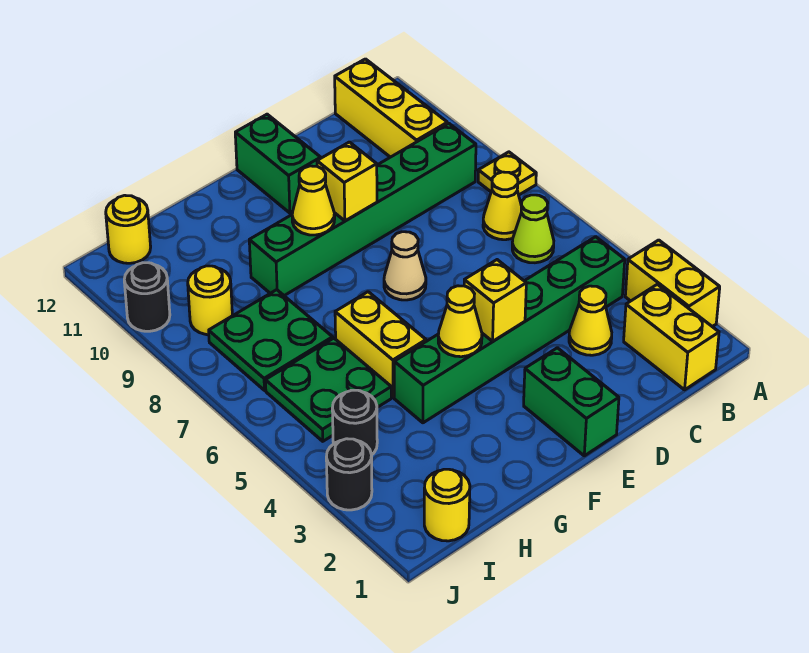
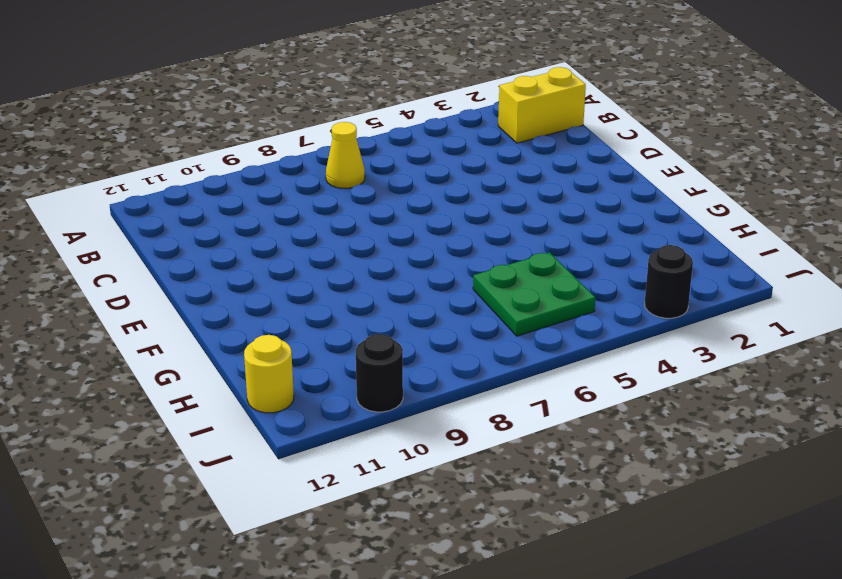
none -> yellow 1x2 brick [625,240,720,327]
none -> yellow 1x1 plate [478,152,536,195]
none -> green 1x6 brick [394,237,625,423]

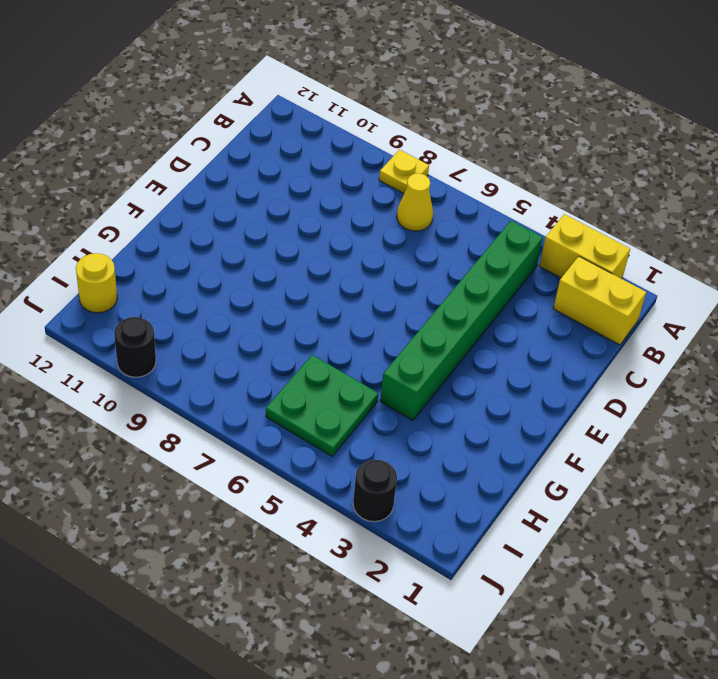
none -> lime 1x1 cone [512,195,554,263]
none -> green 1x6 brick [249,123,476,296]
none -> yellow 1x3 brick [335,59,447,157]

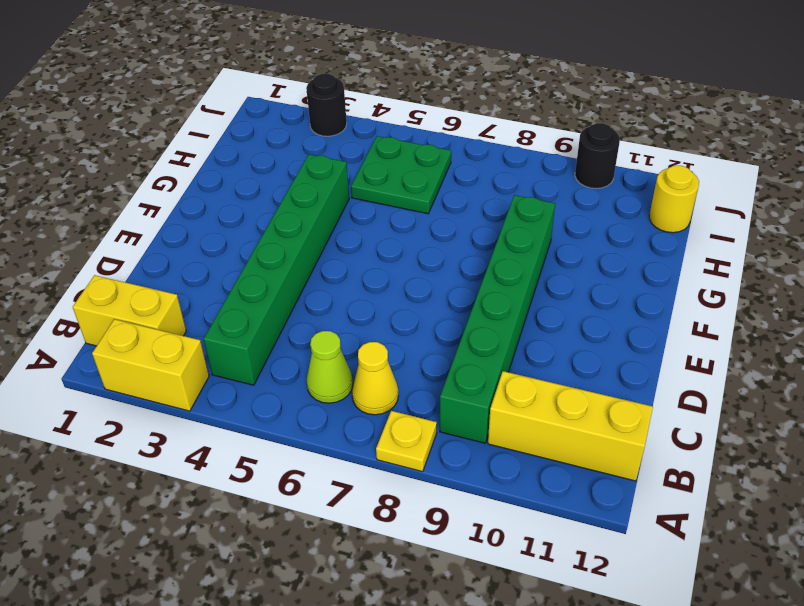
none -> yellow 1x1 cone [569,286,612,355]
none -> green 1x2 brick [524,348,619,456]
none -> tan 1x1 cone [384,232,426,300]

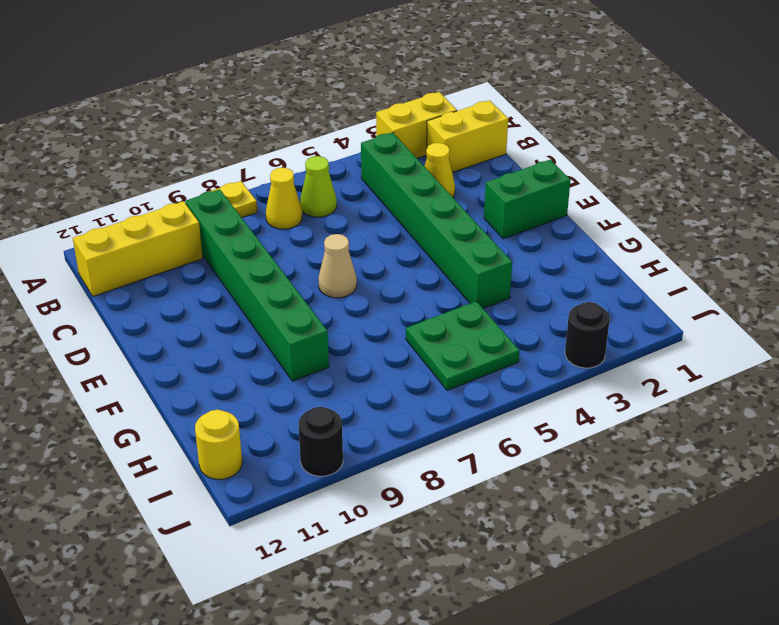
none -> green 1x2 brick [235,114,321,213]
none -> yellow 1x2 brick [335,292,426,397]
none -> green 2x2 plate [209,290,333,390]

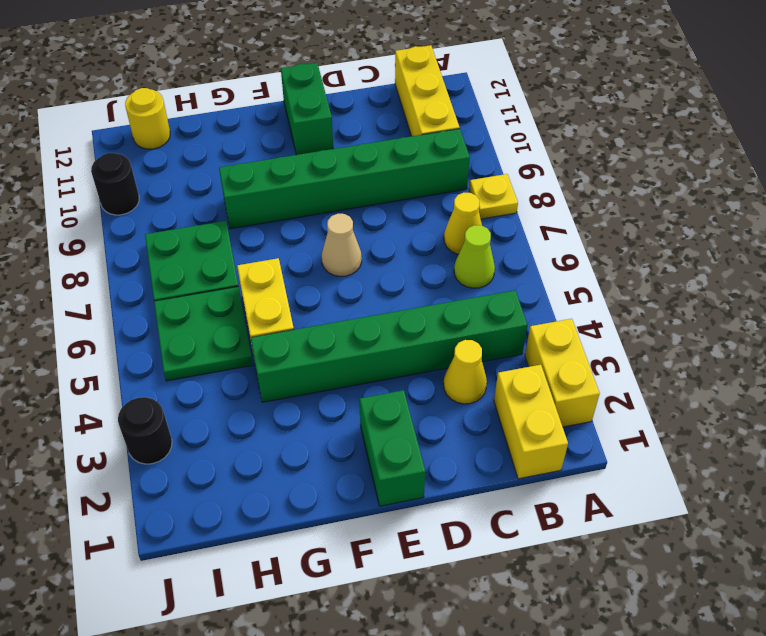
none -> yellow 1x1 round brick [424,469,470,541]
none -> black 1x1 round brick [332,390,377,455]
none -> yellow 1x1 round brick [188,266,232,335]

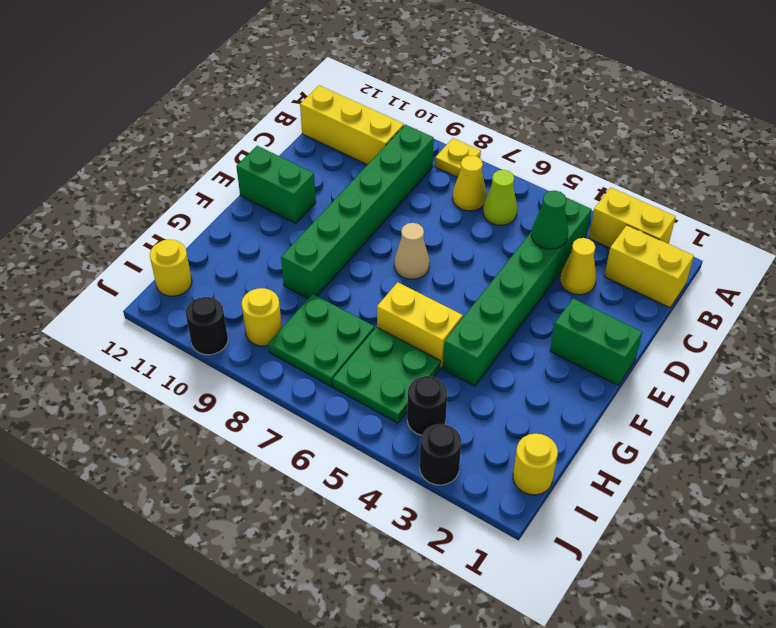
green 1x1 cone [531,191,568,249] -> none
none -> yellow 1x1 brick [464,260,526,341]
none -> yellow 1x1 brick [317,142,377,221]
none -> yellow 1x1 cone [438,286,482,357]

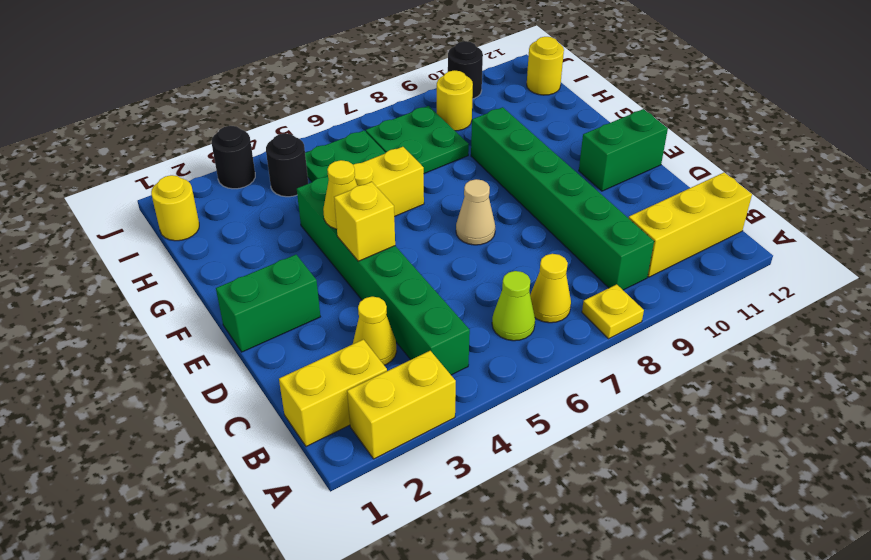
none -> yellow 1x1 brick [317,142,377,221]
none -> yellow 1x1 cone [292,166,335,235]

